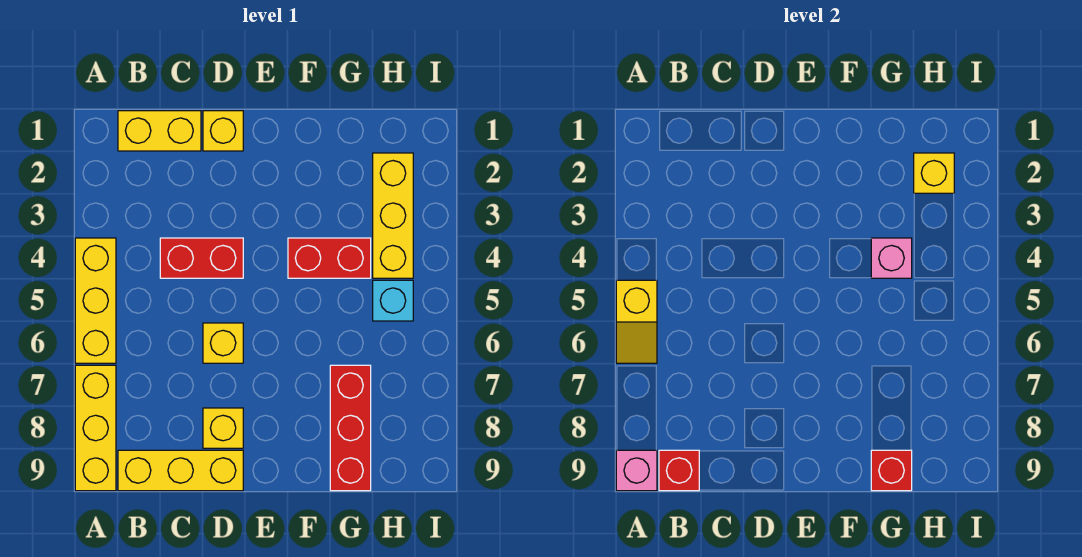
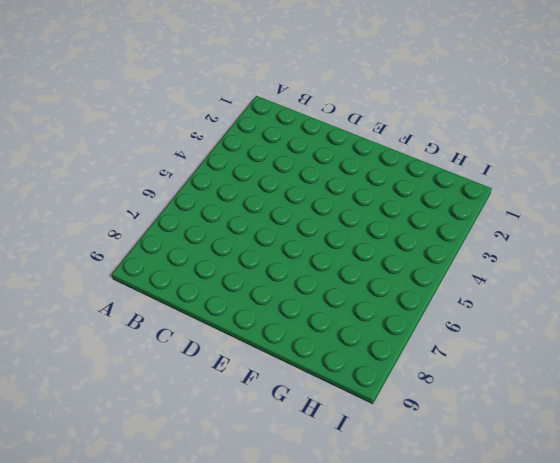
none -> yellow 1x3 brick [75,238,116,363]
none -> yellow 1x3 brick [75,365,116,491]
none -> yellow 1x2 brick [118,111,201,151]

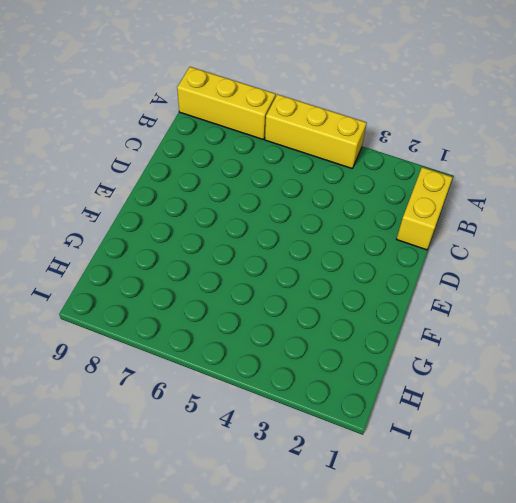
none -> yellow 1x3 brick [118,450,243,491]
none -> red 1x2 brick [160,238,243,278]
none -> yellow 1x1 brick [203,111,243,151]

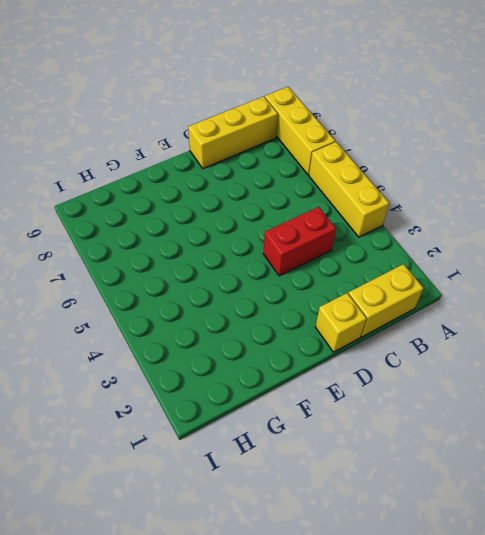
none -> yellow 1x1 brick [203,323,243,363]
none -> yellow 1x1 brick [203,408,243,448]
none -> red 1x2 brick [288,238,371,278]

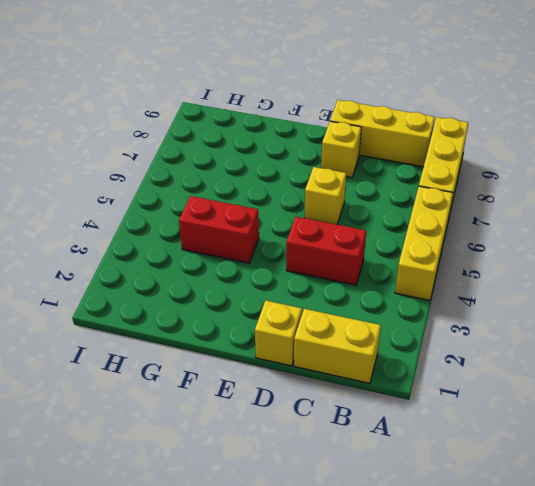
none -> red 1x3 brick [330,365,371,491]
none -> yellow 1x3 brick [373,153,413,278]
none -> cyan 1x1 brick [373,280,413,321]

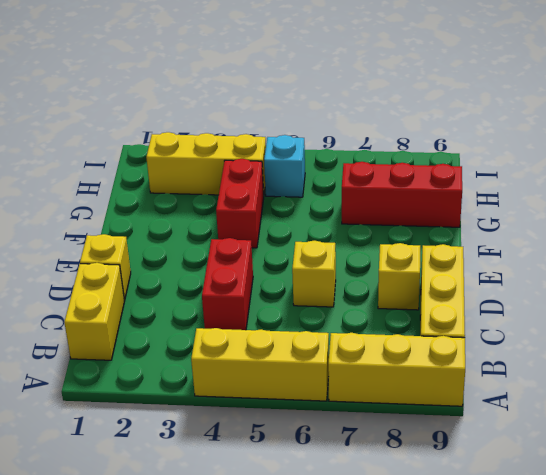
none -> yellow 1x2 slope [616,280,657,363]
none -> pink 1x1 brick [616,450,657,491]
none -> red 1x1 brick [659,450,699,491]

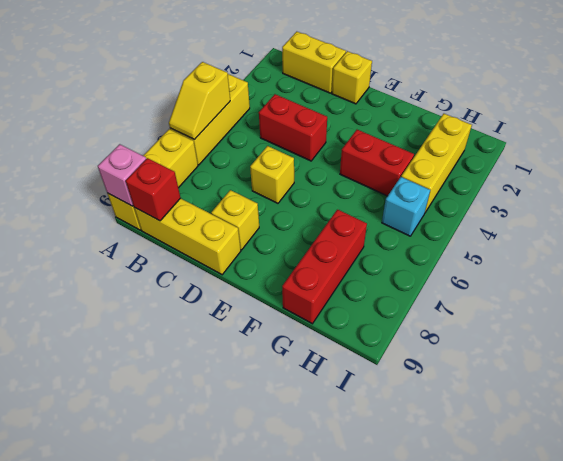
none -> pink 1x1 brick [871,238,912,278]
none -> red 1x1 brick [871,450,912,491]
none -> yellow 1x1 brick [914,153,954,193]

